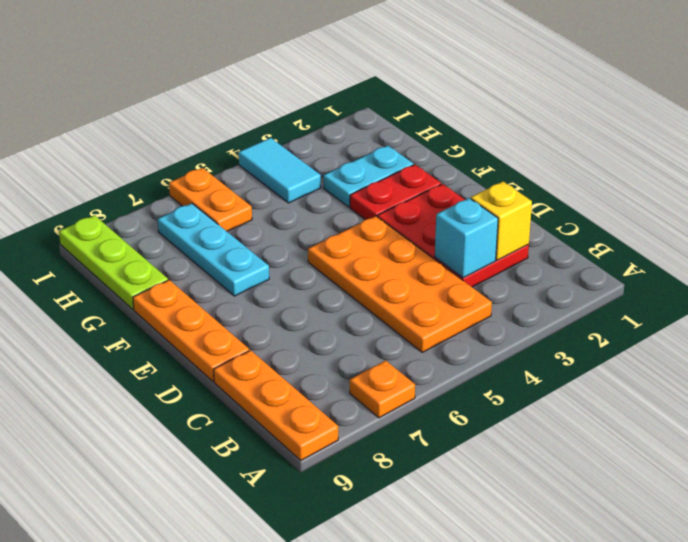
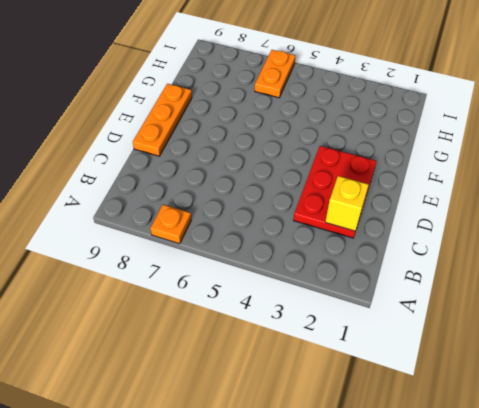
none -> orange 1x3 plate [213,350,338,460]
none -> orange 2x4 plate [308,216,492,352]
none -> red 1x2 plate [350,164,441,220]

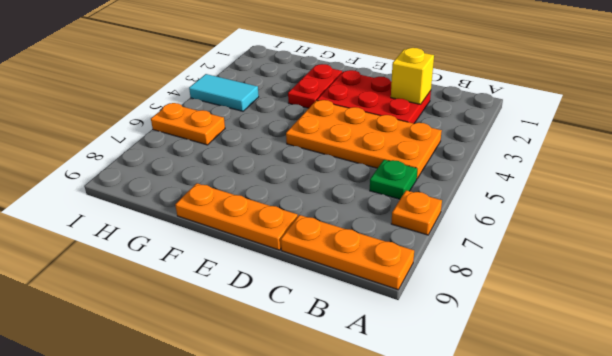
green 1x1 plate [370,160,417,199] -> none
none -> cyan 1x3 plate [158,203,269,296]
none -> cyan 1x2 plate [323,146,413,207]
none -> lime 1x3 plate [59,215,168,309]

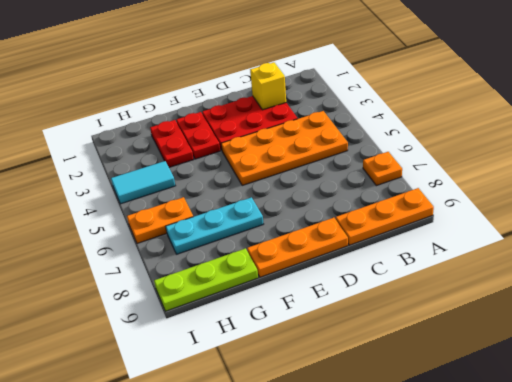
red 1x2 plate [150,120,194,167] -> cyan 1x2 plate [323,146,413,207]
none -> cyan 1x1 brick [435,198,498,278]

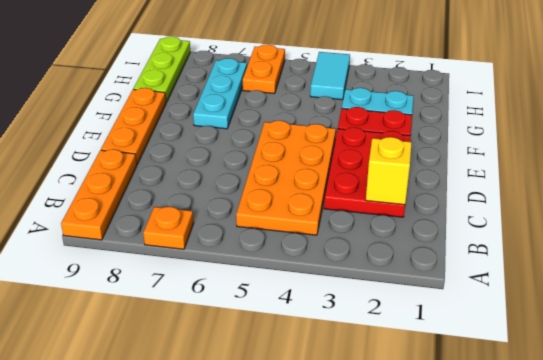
none -> cyan 1x1 brick [435,198,498,278]

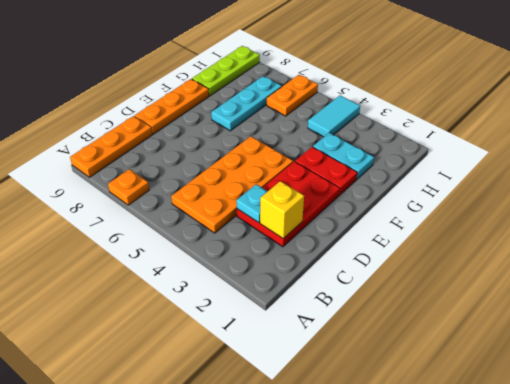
cyan 1x1 plate [236,184,268,223] -> cyan 1x1 brick [435,198,498,278]

